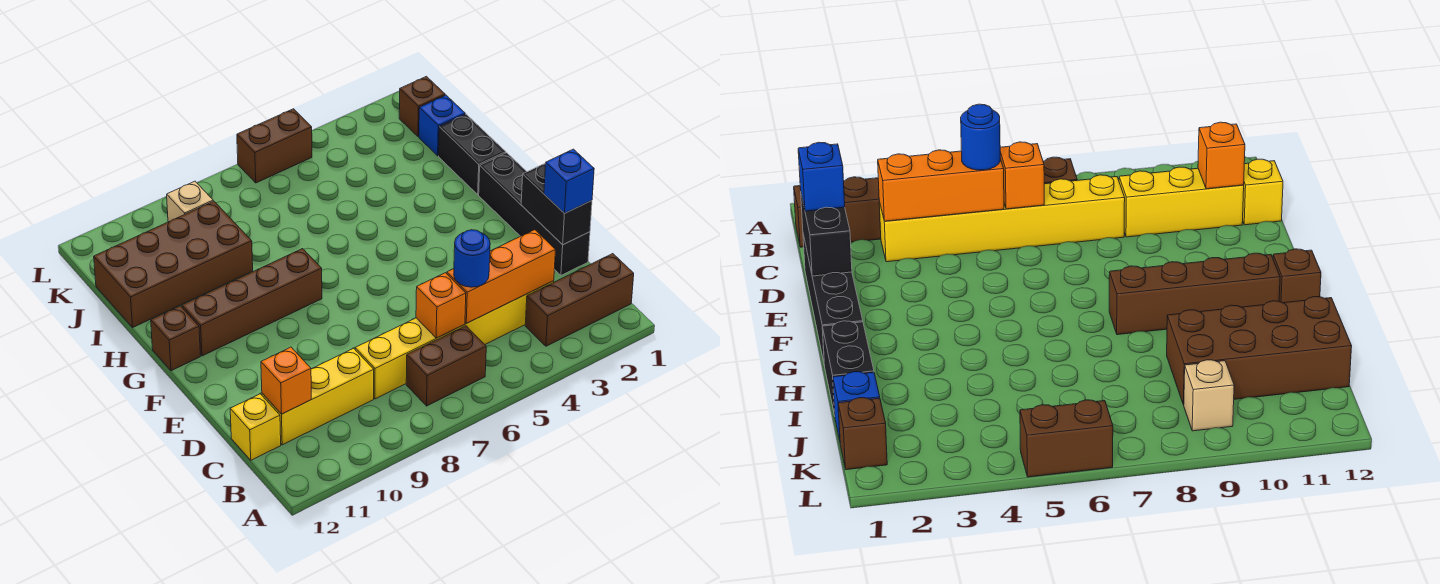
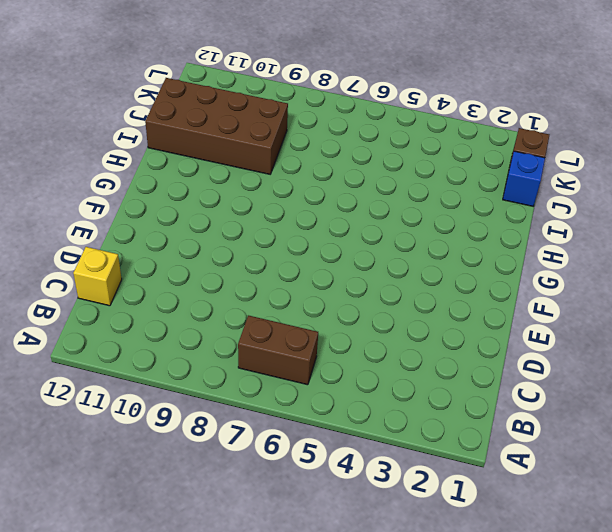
none -> brown 1x3 brick [525,254,634,346]
none -> yellow 1x6 brick [355,281,554,399]
none -> yellow 1x3 brick [262,348,374,445]

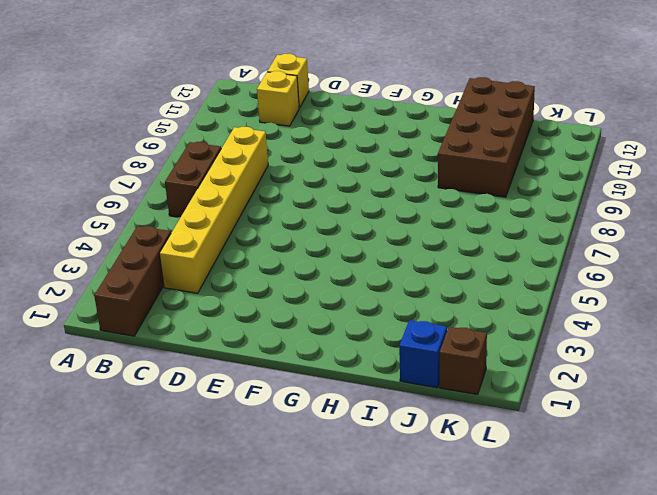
yellow 1x1 brick [257,71,299,126] -> yellow 1x3 brick [262,348,374,445]
none -> black 1x4 brick [479,153,590,275]
none -> brown 1x4 brick [182,249,322,356]
none -> brown 1x1 brick [151,306,200,371]

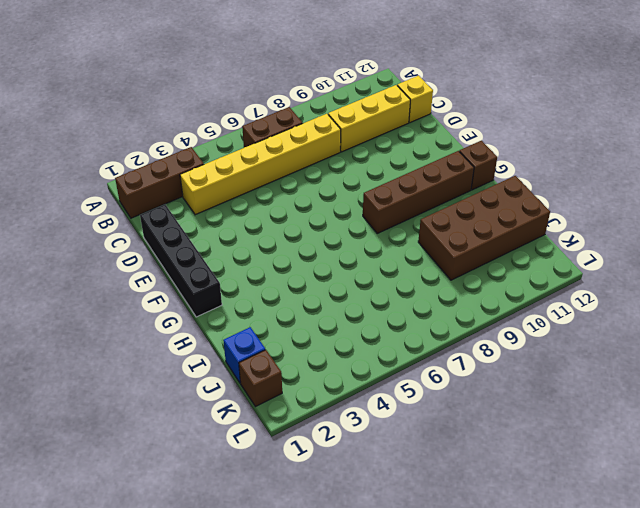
none -> black 1x2 brick [439,114,506,195]
none -> tan 1x1 brick [167,181,213,222]
none -> brown 1x2 brick [237,109,312,183]

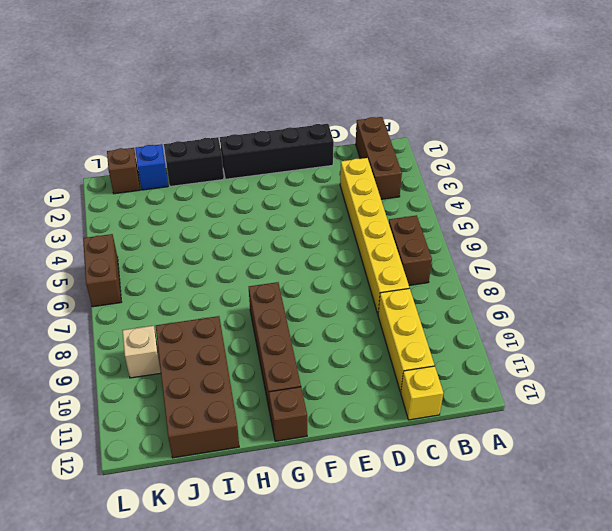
none -> orange 1x3 brick [447,230,555,323]
none -> orange 1x1 brick [416,273,466,338]
none -> orange 1x1 brick [261,347,311,414]

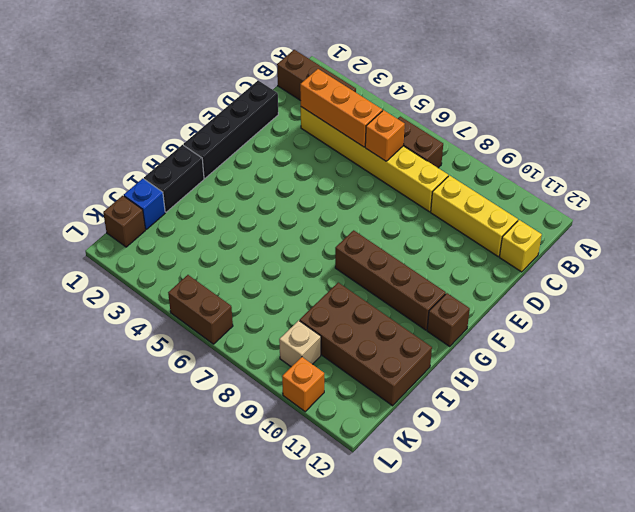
orange 1x1 brick [282,357,324,412] -> orange 1x1 brick moved to [261,347,311,414]
none -> black 1x2 brick [521,163,592,245]
none -> blue 1x1 round brick [454,230,490,287]
none -> blue 1x1 brick [544,149,594,213]

